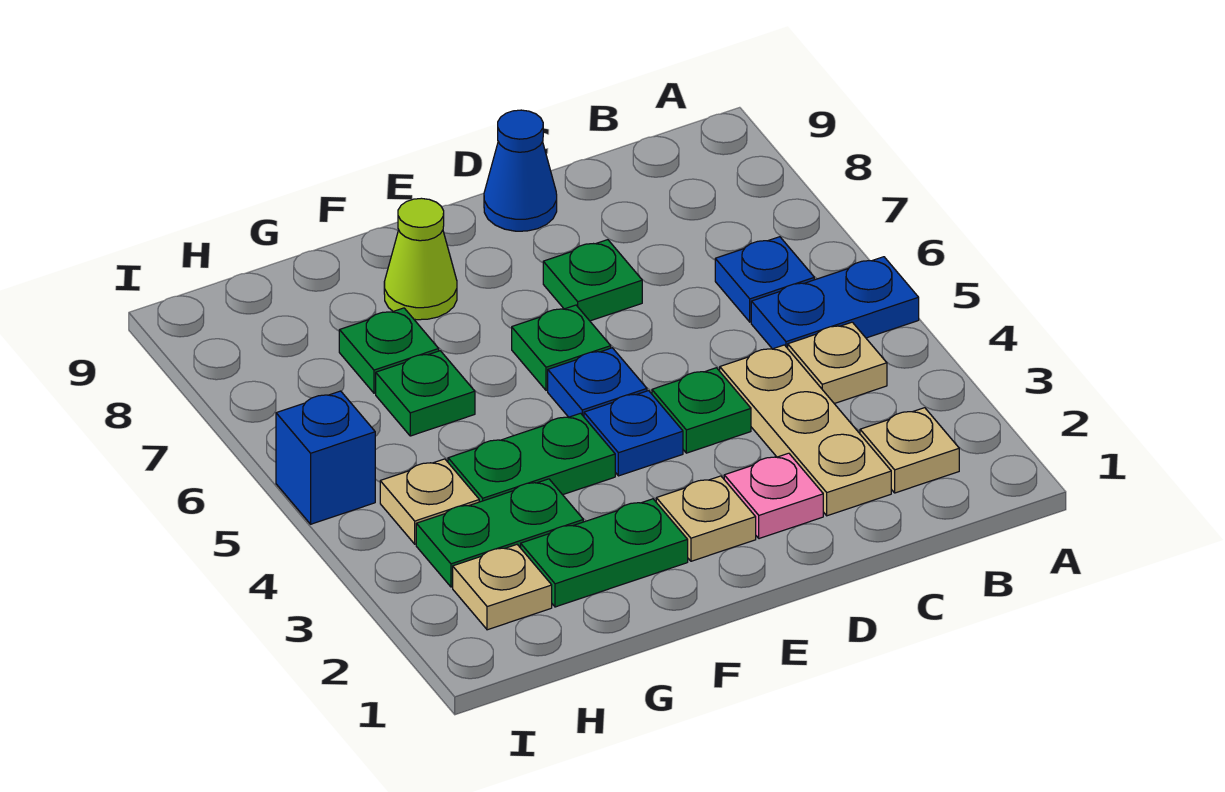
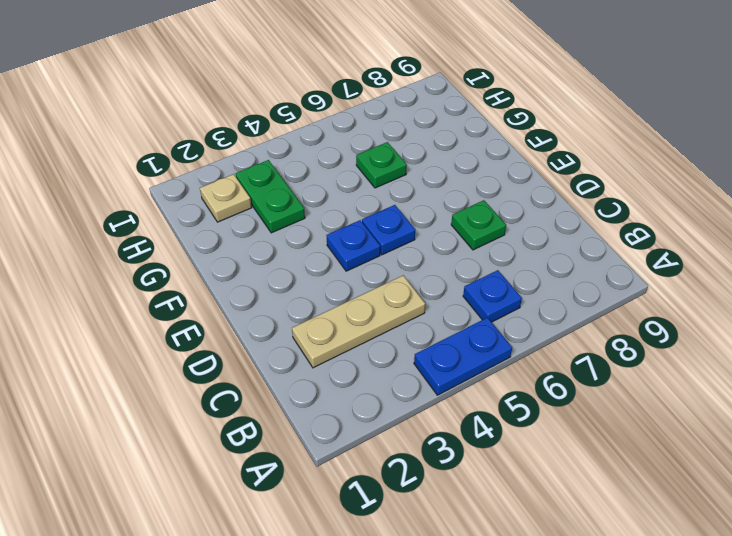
blue 1x2 plate [414,317,512,395] -> blue 1x2 plate turned to [751,257,919,349]
none -> tan 1x1 plate [860,408,959,493]
none -> tan 1x1 plate [788,322,887,404]
none -> pink 1x1 plate [724,453,823,539]

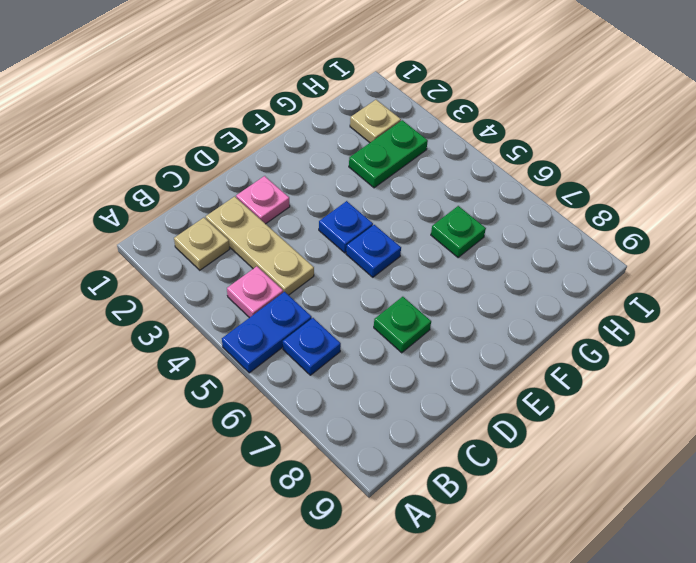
pink 1x1 plate [227,266,283,318] -> tan 1x1 plate [788,322,887,404]
none -> green 1x1 plate [652,368,751,453]
none -> blue 1x1 cone [484,110,557,231]
none -> tan 1x1 plate [656,476,756,561]

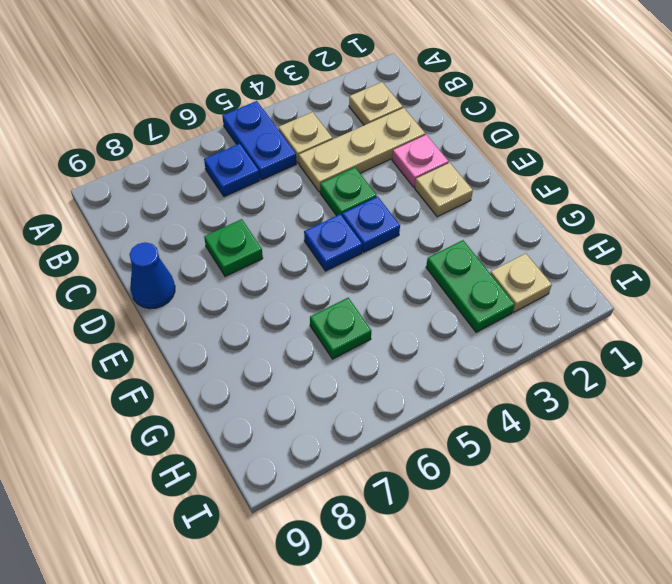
none -> green 1x1 plate [512,305,611,390]
none -> green 1x2 plate [521,499,688,607]
none -> green 1x2 plate [448,413,615,502]

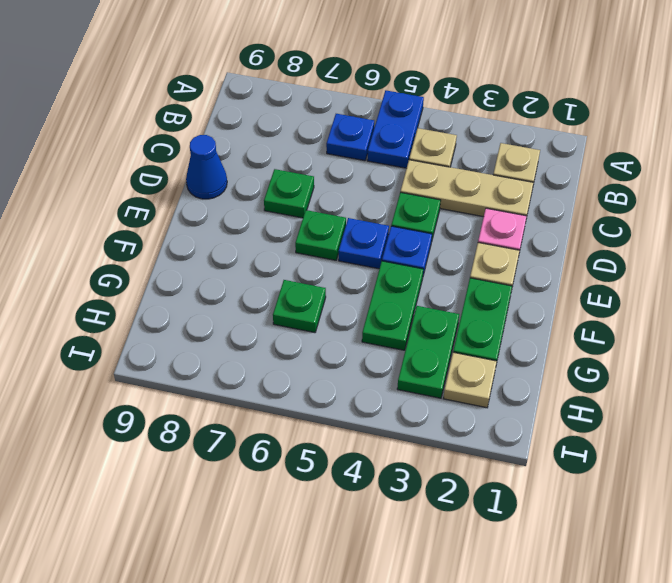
none -> lime 1x1 cone [384,198,457,320]
none -> green 1x1 plate [339,308,439,393]
none -> tan 1x1 plate [380,459,479,544]

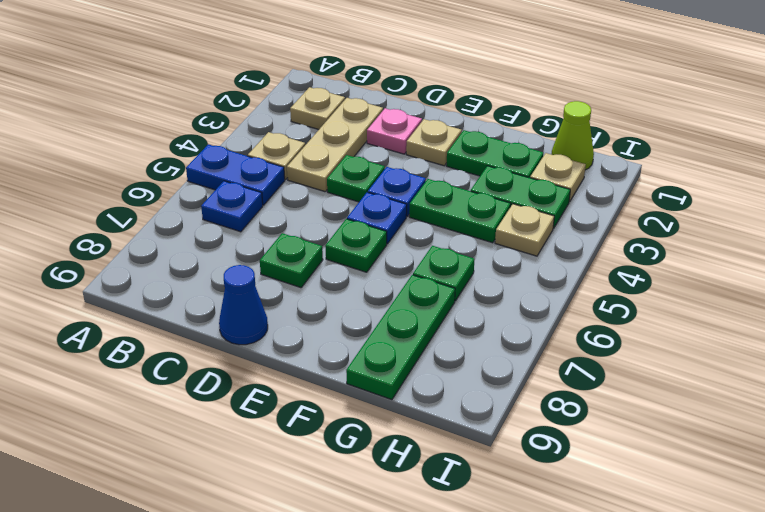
green 1x3 plate [346,275,455,400] -> green 1x1 plate [339,308,439,393]
lime 1x1 cone [551,101,594,170] -> lime 1x1 cone moved to [384,198,457,320]
none -> blue 1x1 brick [276,391,375,524]

